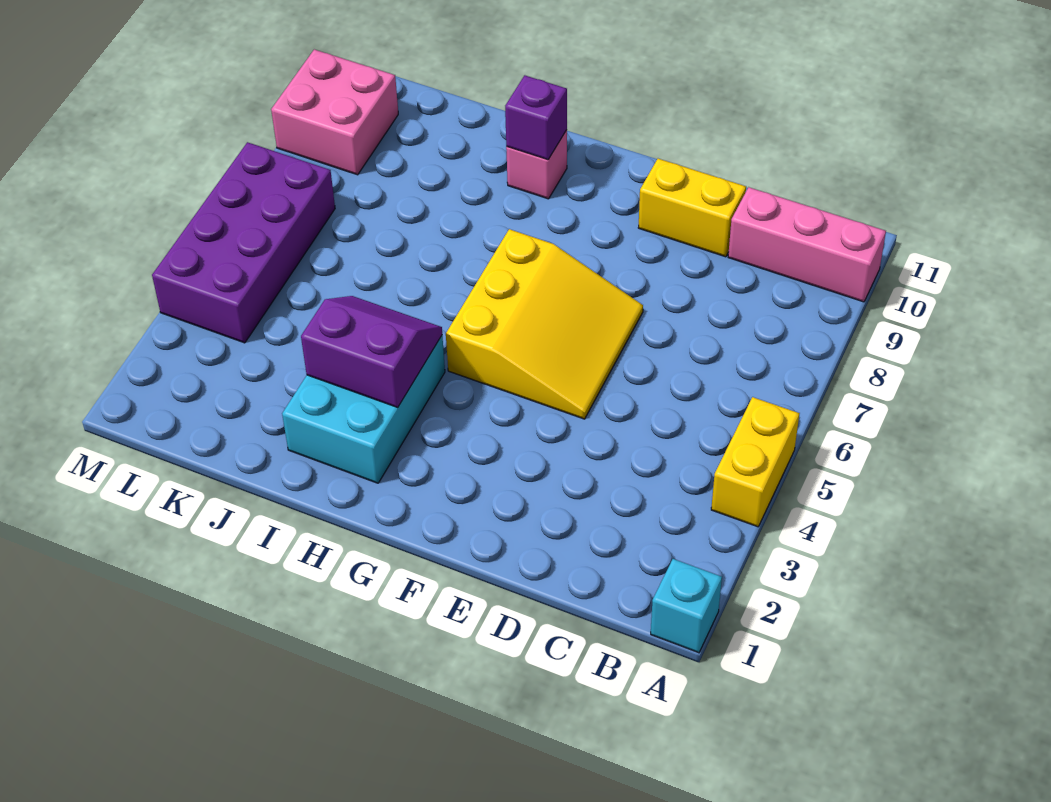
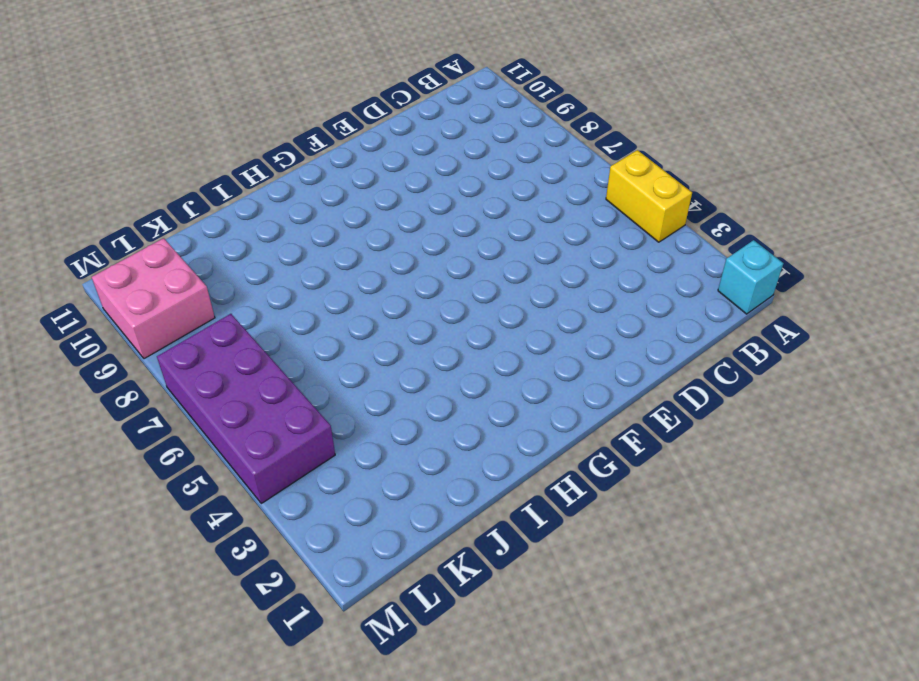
none -> pink 1x3 brick [728,187,886,302]
none -> yellow 1x2 brick [638,159,746,257]

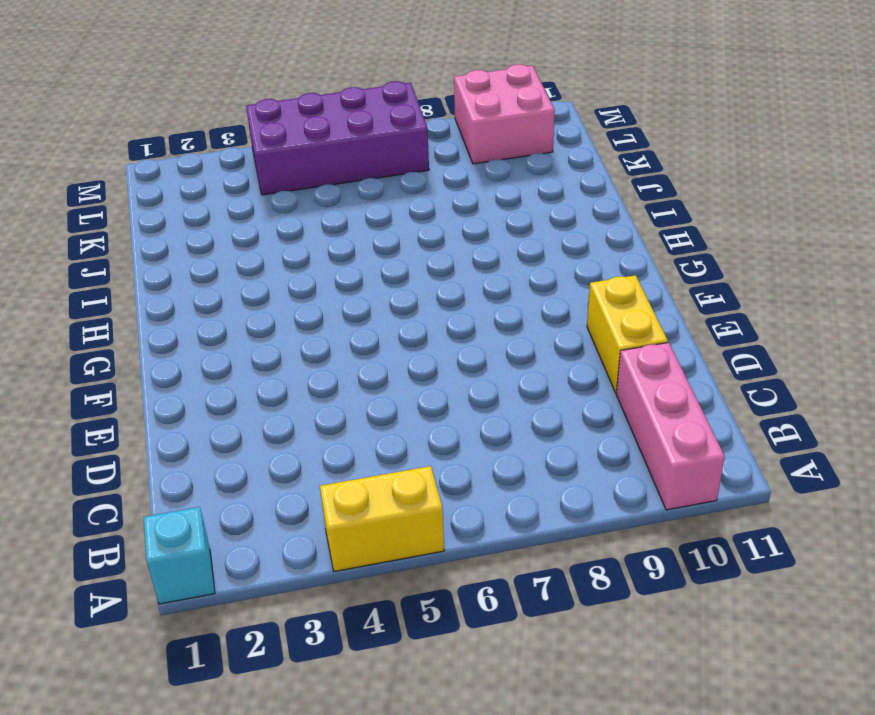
none -> yellow 3x3 slope [446,229,643,419]
none -> cyan 2x3 brick [282,336,445,483]

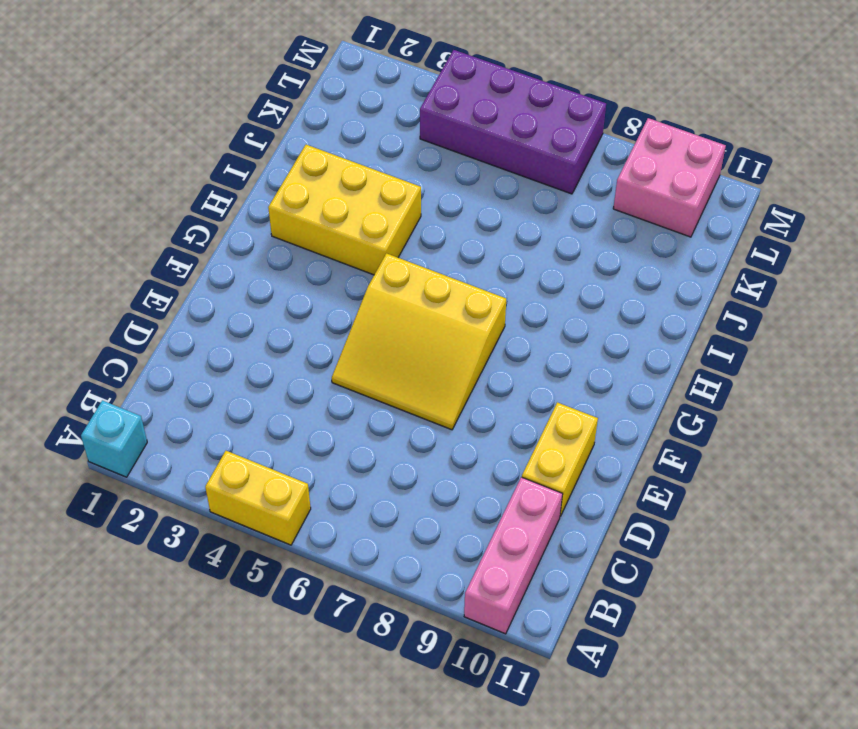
yellow 2x3 brick [268,145,421,275] -> cyan 2x3 brick [282,336,445,483]
none -> pink 1x1 brick [506,130,567,199]
none -> purple 2x2 slope [301,296,442,407]

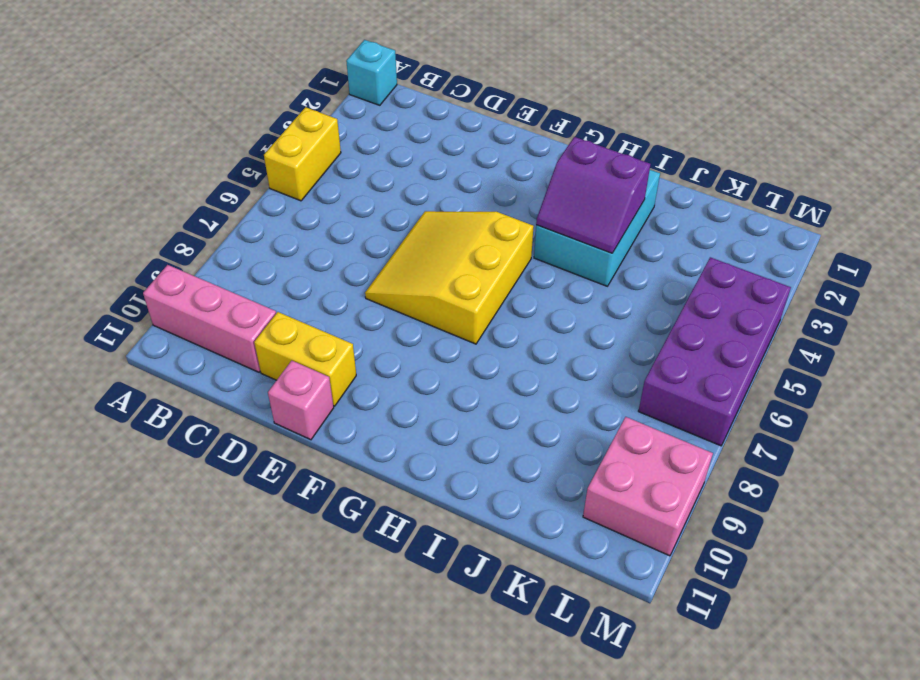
pink 1x1 brick [268,361,334,440] -> pink 1x1 brick moved to [506,130,567,199]
none -> purple 1x1 brick [505,75,567,160]

